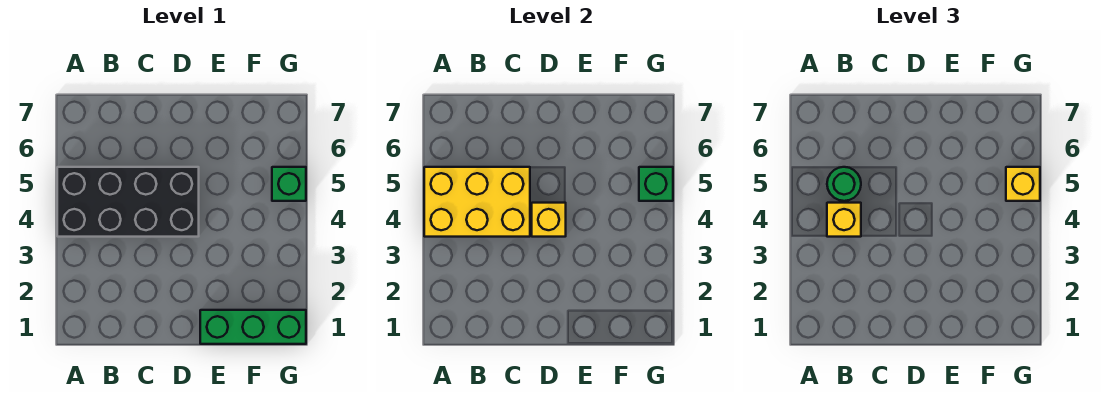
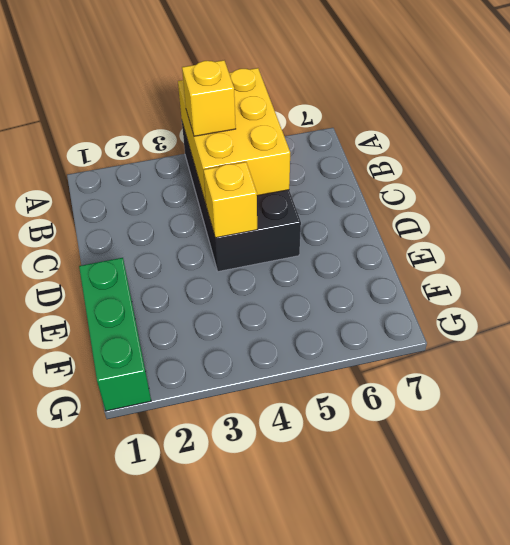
none -> green 1x1 brick [272,167,306,201]
none -> green 1x1 brick [639,167,673,201]

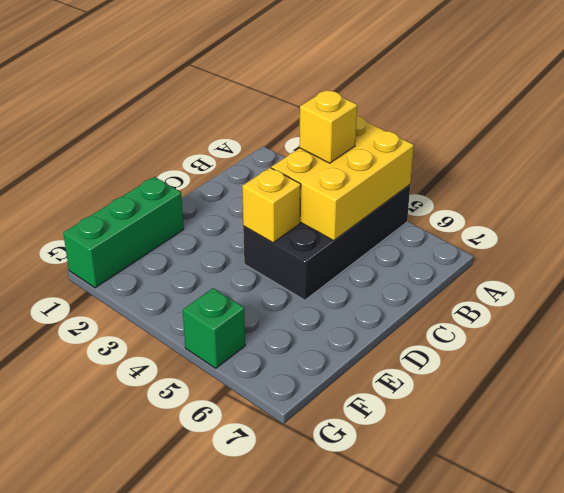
none -> green 1x1 brick [639,167,673,201]
none -> green 1x1 round brick [827,167,861,201]

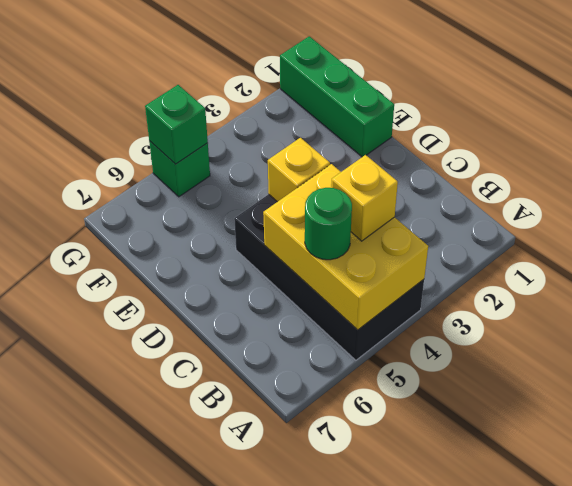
none -> yellow 1x1 brick [1006,167,1040,201]

